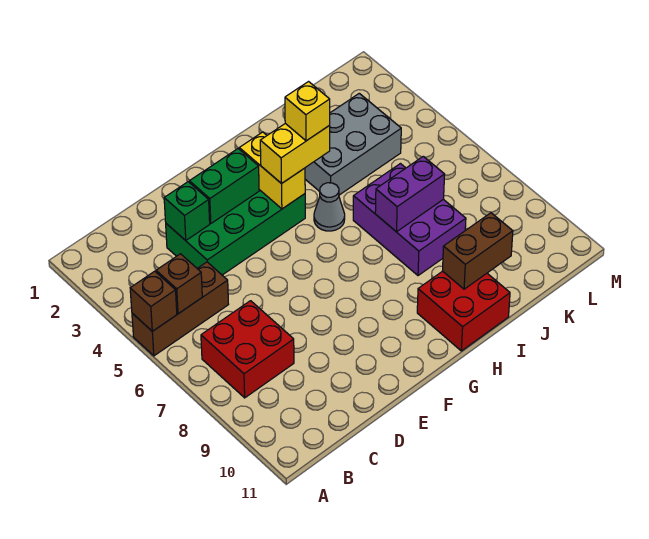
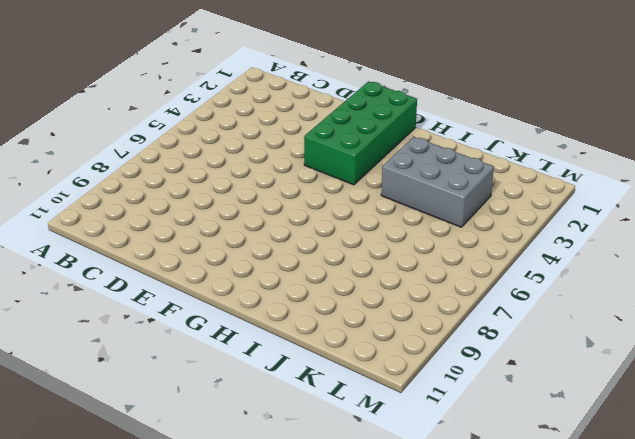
green 2x4 brick [304,81,417,185] -> green 2x4 brick turned to [166,190,305,275]
none -> brown 1x3 brick [132,262,229,356]
none -> red 2x2 brick [201,301,294,398]
none -> grey 1x1 cone [314,183,345,231]

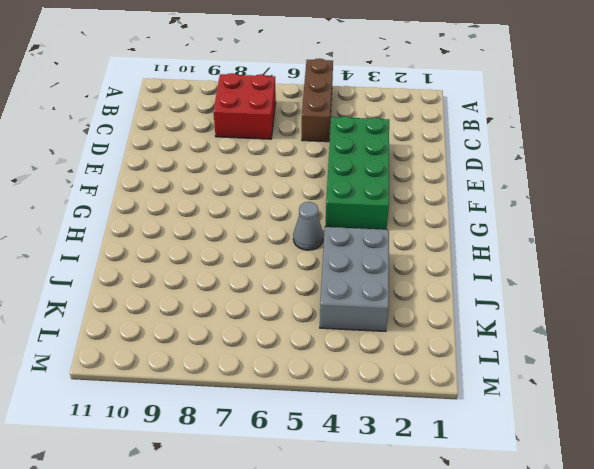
none -> red 2x2 brick [417,271,510,351]
none -> purple 2x3 brick [353,164,466,276]
none -> brown 1x1 brick [130,271,177,331]

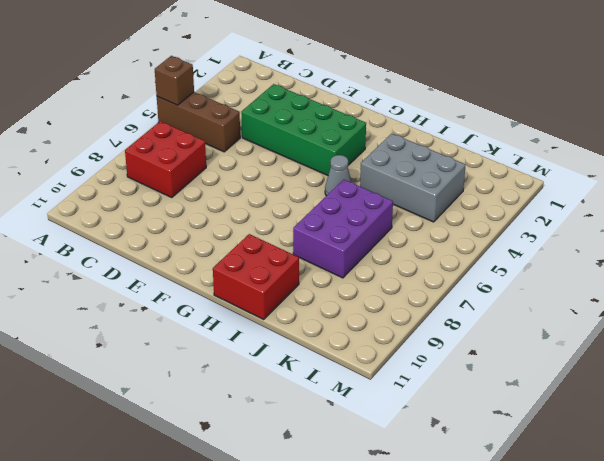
none -> brown 1x1 brick [156,254,202,314]
none -> green 1x1 brick [164,182,210,240]
none -> green 1x2 brick [189,149,259,224]

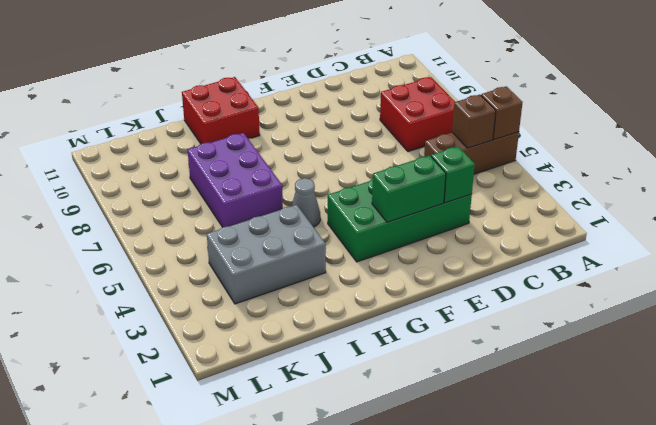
none -> yellow 1x2 brick [239,132,305,209]
none -> purple 1x2 brick [375,156,445,232]
none -> brown 1x2 brick [443,213,513,289]

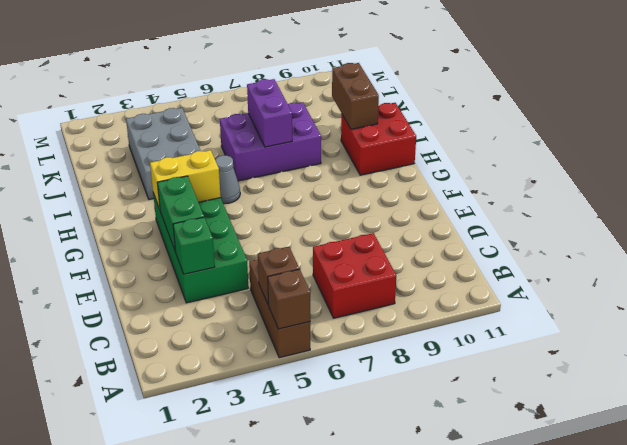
none -> yellow 1x2 brick [260,124,330,184]
none -> yellow 1x1 brick [285,82,330,141]

